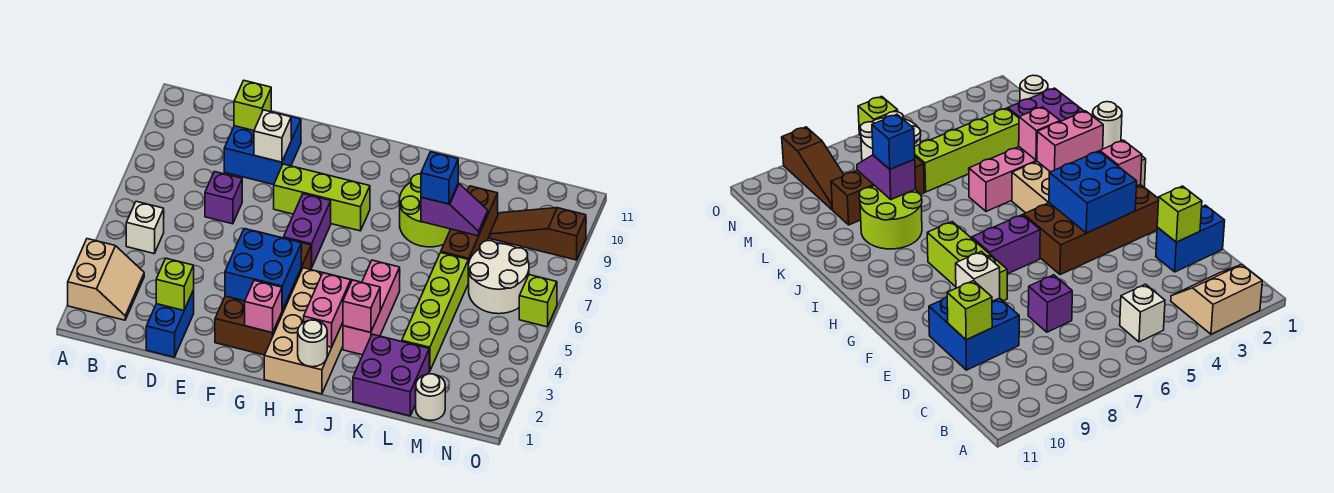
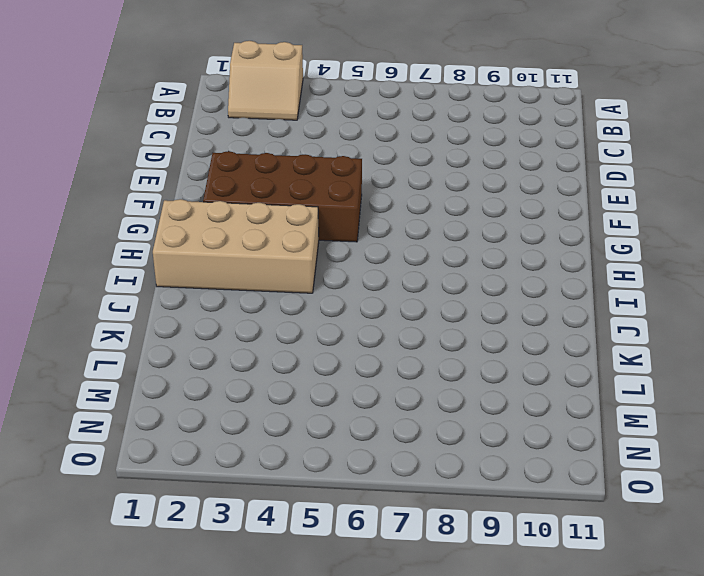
none -> white 1x1 brick [126,201,164,253]
none -> blue 1x2 brick [146,290,194,357]
none -> purple 1x1 brick [205,172,242,224]

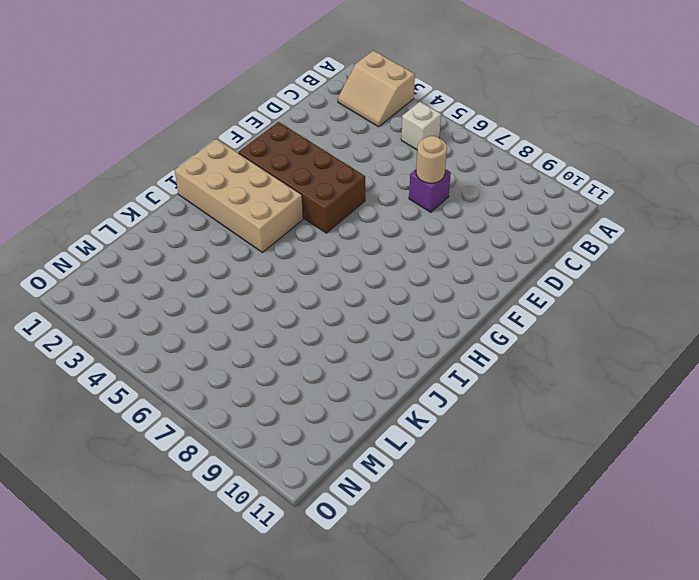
tan 1x1 round brick [416,136,447,183] -> none
none -> blue 1x2 brick [146,290,194,357]
none -> blue 2x2 brick [224,117,301,185]
none -> lime 1x3 brick [274,164,370,231]

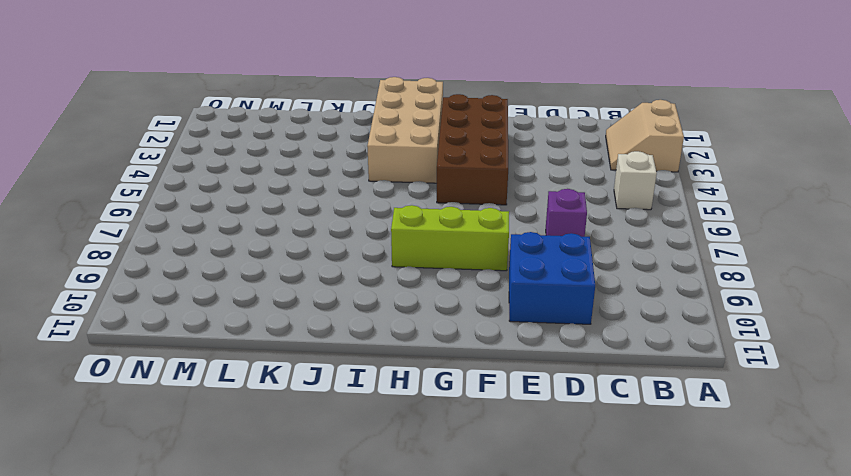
none -> blue 1x2 brick [146,290,194,357]
none -> purple 1x2 brick [284,194,331,268]
none -> pink 1x3 brick [343,260,400,355]

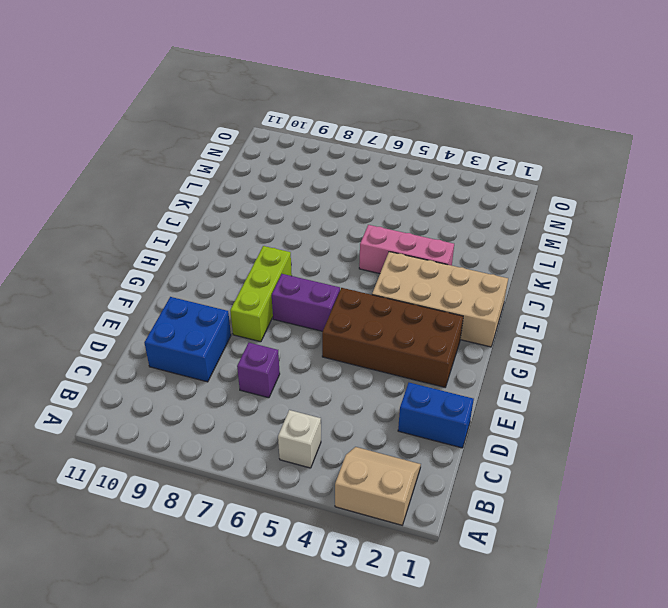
none -> lime 2x2 round brick [400,174,450,247]
none -> purple 2x2 brick [353,334,429,416]
none -> lime 1x4 brick [402,253,468,372]

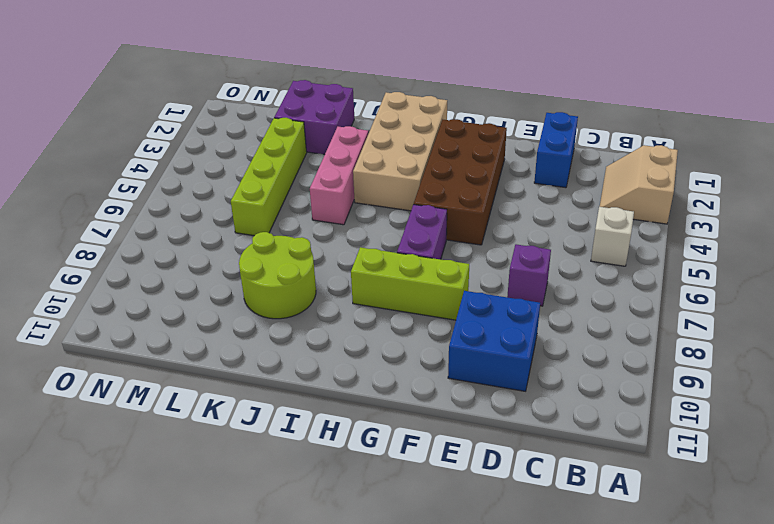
none -> brown 1x3 brick [441,186,498,282]
none -> white 1x1 round brick [416,374,445,421]
none -> white 2x2 round brick [468,241,529,314]

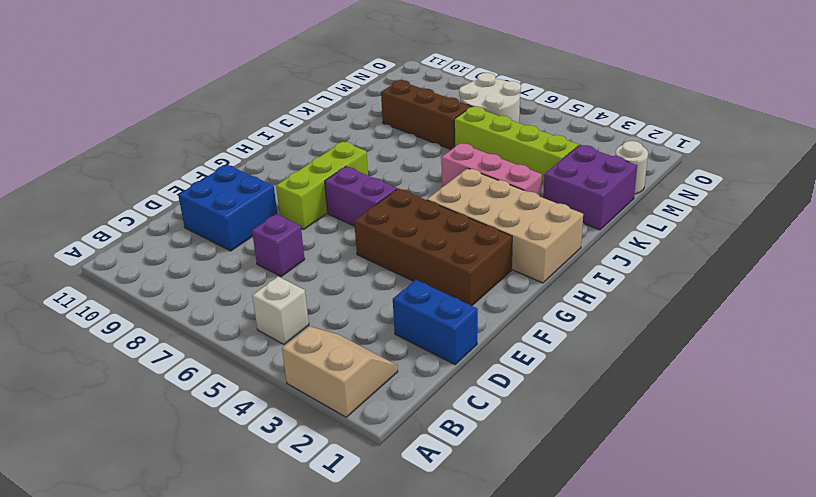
none -> lime 2x2 round brick [400,174,450,247]
none -> brown 1x3 slope [490,208,586,260]
none -> lime 1x1 brick [519,275,557,327]

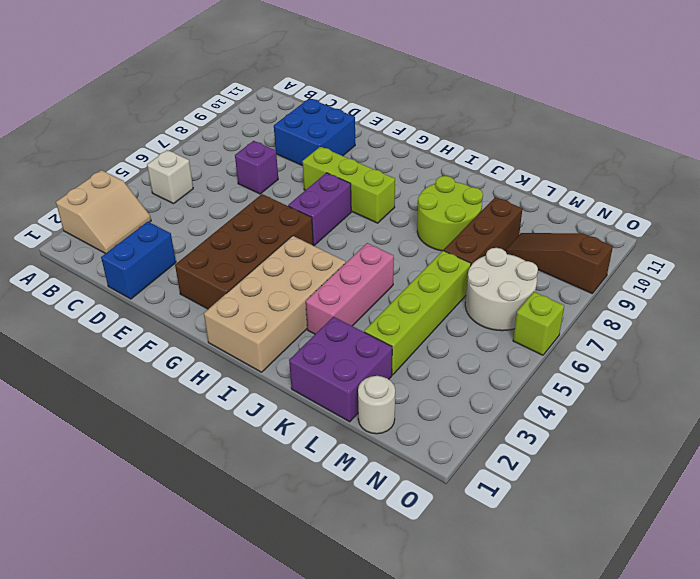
none -> lime 1x1 brick [156,258,194,310]
none -> lime 1x1 brick [234,80,271,131]
none -> white 1x1 brick [254,110,291,162]

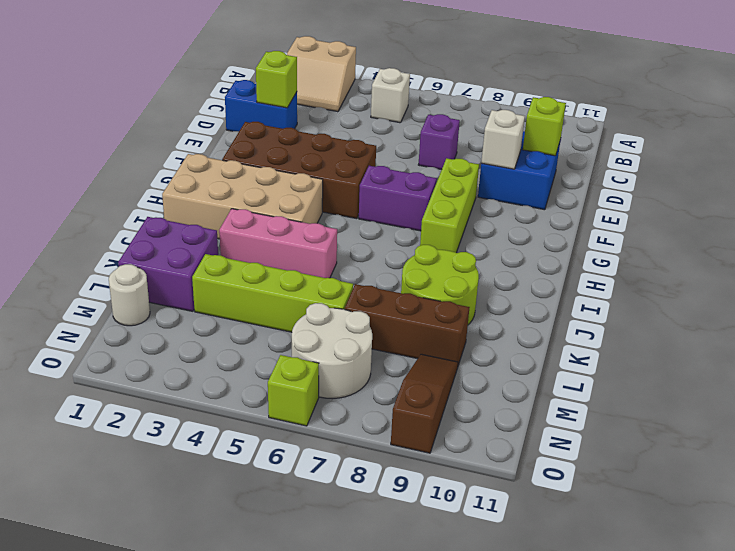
none -> blue 2x2 brick [225,229,301,310]
none -> pink 1x1 brick [245,280,282,333]
none -> white 1x1 round brick [298,320,327,367]

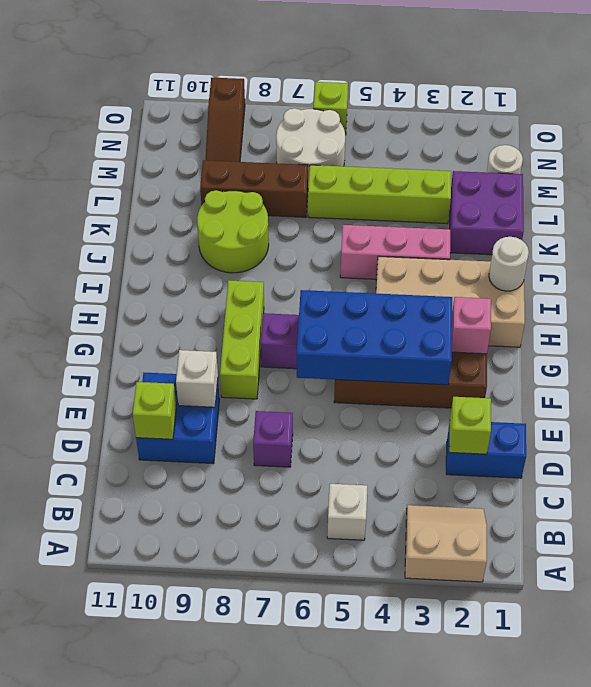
blue 2x4 brick [297,290,452,385] -> blue 2x2 brick [225,229,301,310]
none -> pink 1x2 brick [304,273,351,347]
none -> pink 1x1 brick [343,280,380,332]
none -> purple 1x2 slope [421,183,488,236]

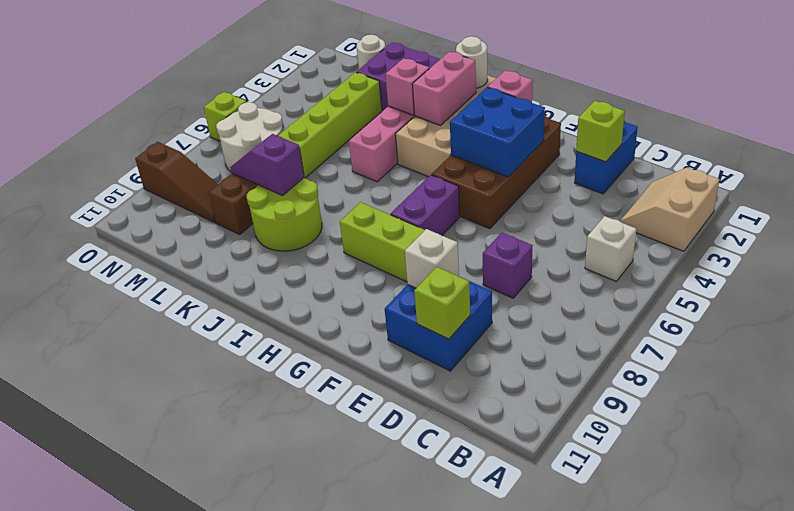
none -> blue 1x1 brick [421,152,458,204]

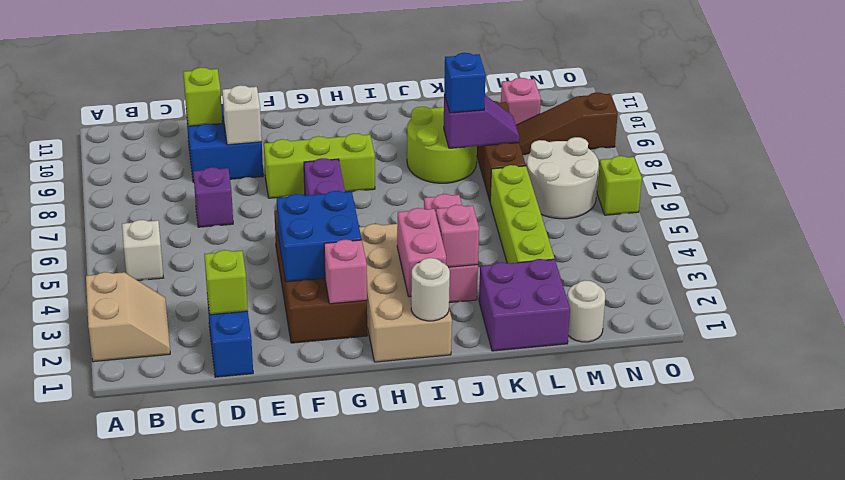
pink 1x1 brick [501,78,541,125] -> none

